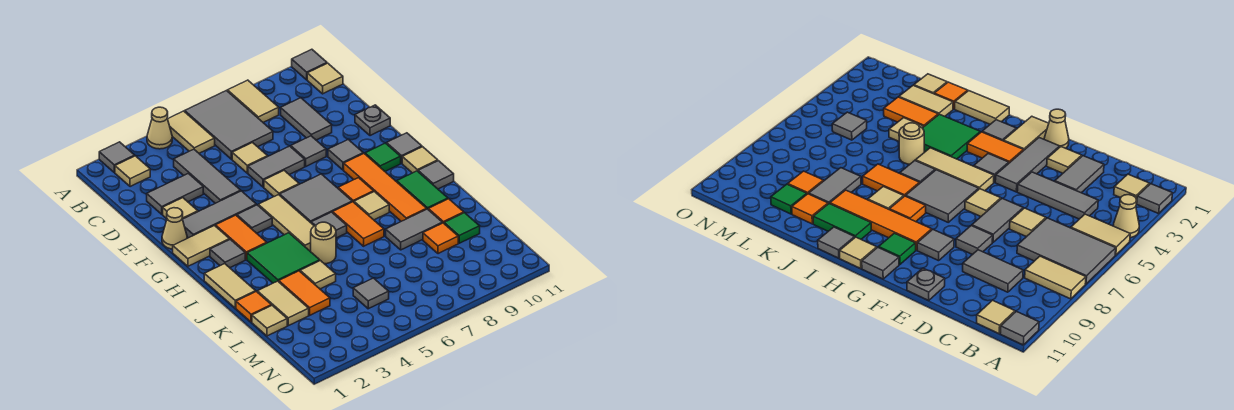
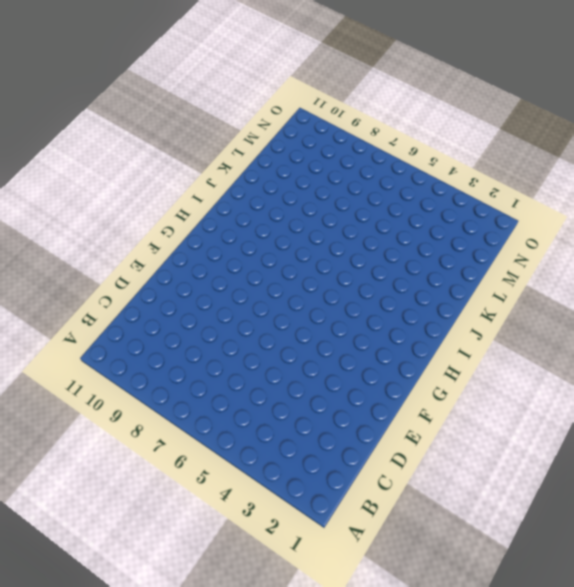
none -> grey 1x1 tile [99,142,135,173]
none -> tan 1x1 cone [147,107,172,149]
none -> tan 1x2 tile [168,111,215,153]
none -> grey 2x3 tile [185,91,273,159]

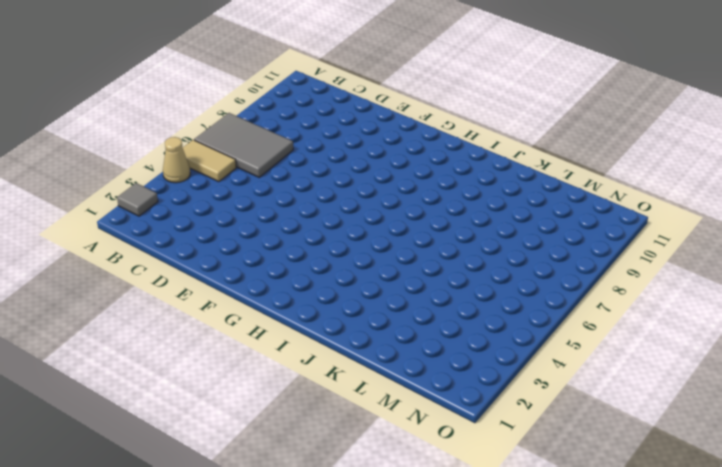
none -> tan 1x2 tile [227,80,279,122]
none -> grey 1x1 tile [292,49,327,80]
none -> tan 1x1 tile [115,156,150,187]
none -> tan 1x1 tile [307,63,343,94]

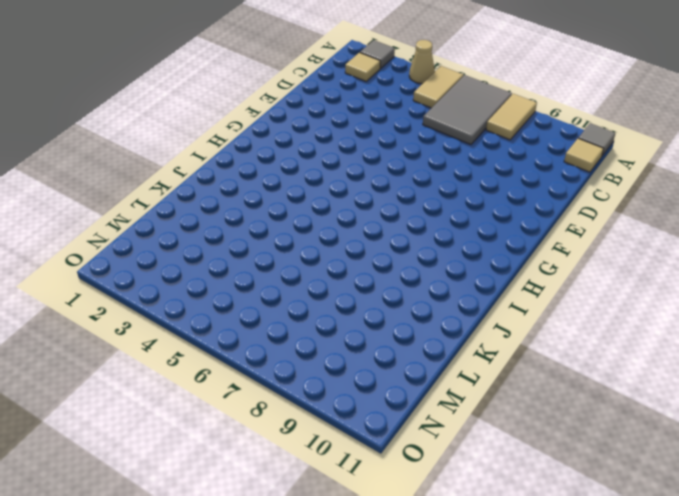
none -> grey 1x3 tile [174,149,241,203]
none -> grey 1x2 tile [281,98,332,140]
none -> grey 1x2 tile [147,173,203,214]
none -> tan 1x1 tile [232,143,268,173]

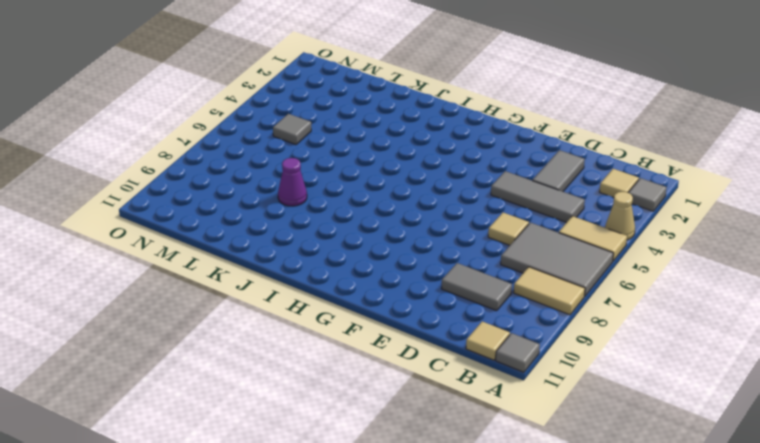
purple 1x1 cone [278,158,307,206] -> grey 1x2 tile [386,209,442,250]
none -> tan 1x1 tile [163,198,198,219]
none -> grey 1x2 tile [248,146,305,187]
none -> grey 1x1 tile [291,136,326,166]
none -> grey 1x1 plate [355,105,390,136]

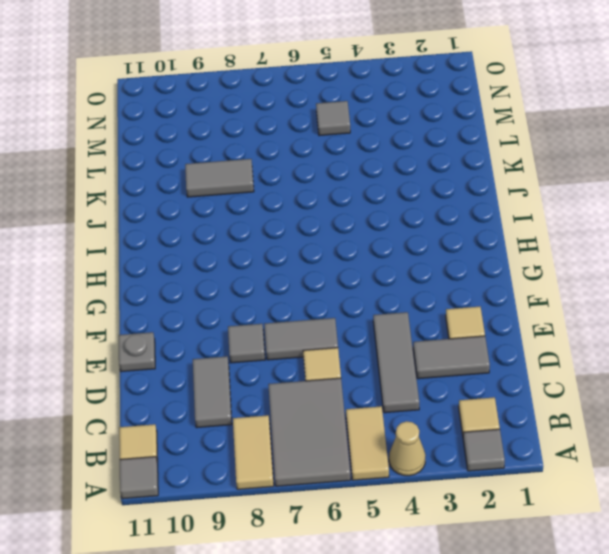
none -> tan 1x1 cone [162,208,187,249]
none -> grey 1x3 tile [183,191,256,238]
none -> tan 1x1 tile [264,171,299,197]
none -> grey 1x1 tile [328,140,363,170]

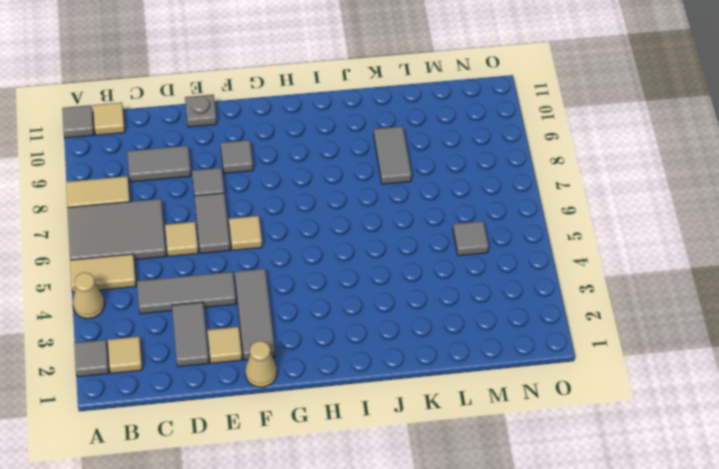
none -> tan 1x2 tile [173,226,230,266]
none -> orange 1x2 tile [216,215,267,260]
none -> grey 1x1 tile [237,205,272,233]
none -> tan 1x3 tile [258,195,314,251]

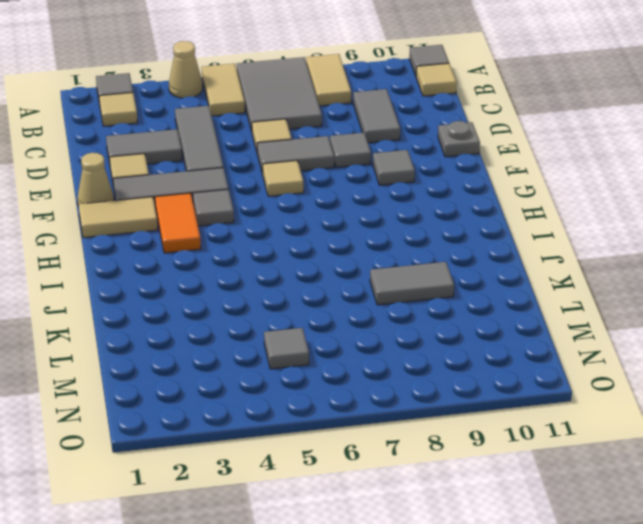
none -> tan 1x3 tile [258,195,314,251]
none -> grey 2x2 tile [280,174,352,223]
none -> orange 1x4 tile [344,153,426,221]
none -> green 1x1 tile [365,143,401,171]

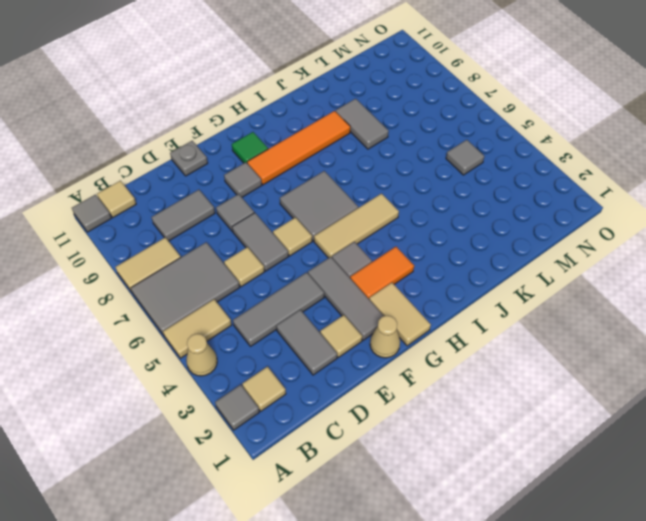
none -> grey 1x1 tile [387,133,422,163]
none -> grey 1x1 tile [210,239,245,268]
none -> orange 1x1 tile [338,178,374,202]
none -> tan 1x1 tile [402,147,438,173]

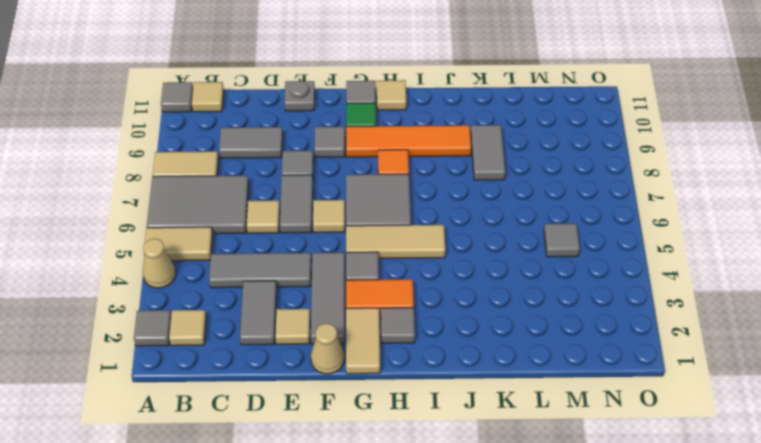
none -> tan 1x2 tile [204,264,256,308]
none -> green 2x2 tile [247,233,320,283]
none -> grey 1x1 tile [311,212,347,238]
none -> orange 1x2 tile [333,202,384,246]

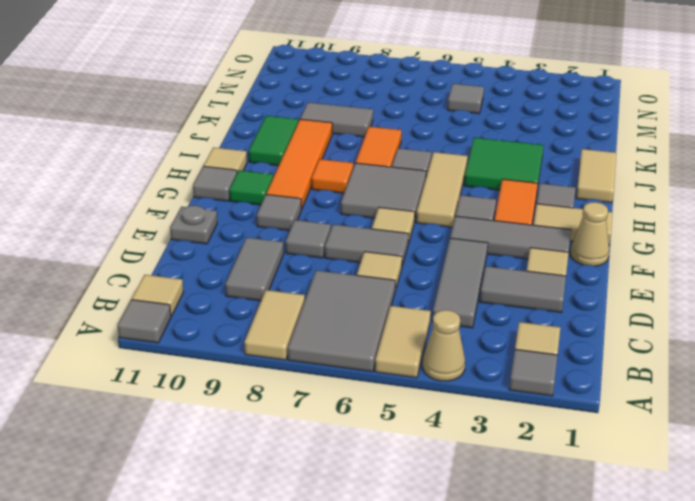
none -> tan 1x1 tile [354,192,389,220]
none -> grey 1x1 tile [418,161,454,189]
none -> tan 1x1 round brick [311,222,336,264]
none -> orange 1x1 tile [236,291,271,322]

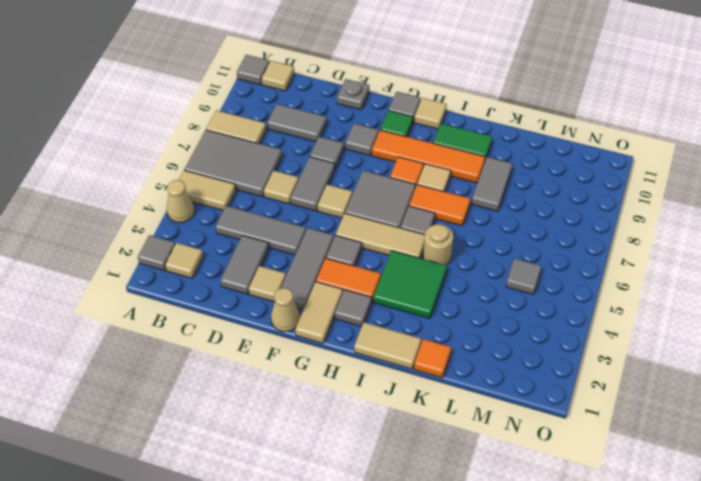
none -> grey 1x1 tile [418,161,454,189]
none -> tan 1x2 tile [257,281,309,326]
none -> orange 1x2 tile [279,271,330,315]
none -> tan 1x1 tile [300,261,336,289]

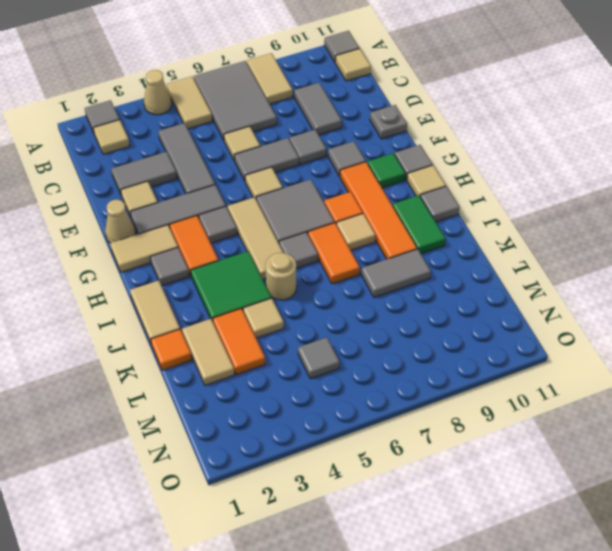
none -> orange 1x1 tile [428,199,464,223]
none -> tan 1x1 tile [252,305,287,336]
none -> orange 1x1 tile [423,223,458,254]
none -> green 1x1 tile [444,213,480,243]

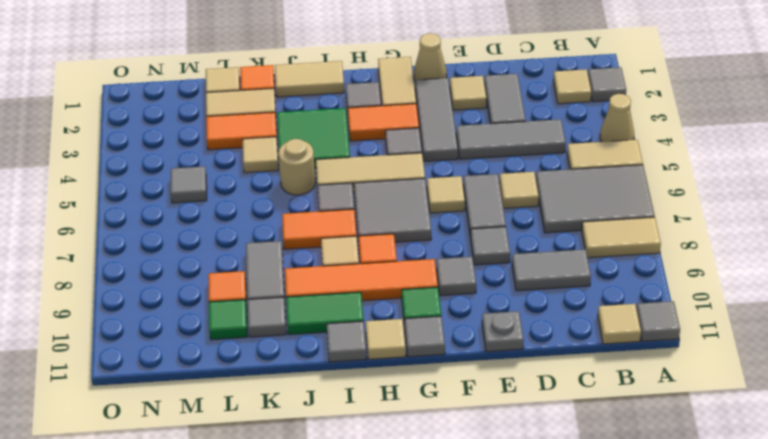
grey 1x1 tile [248,297,286,337] -> orange 1x1 tile [428,199,464,223]

